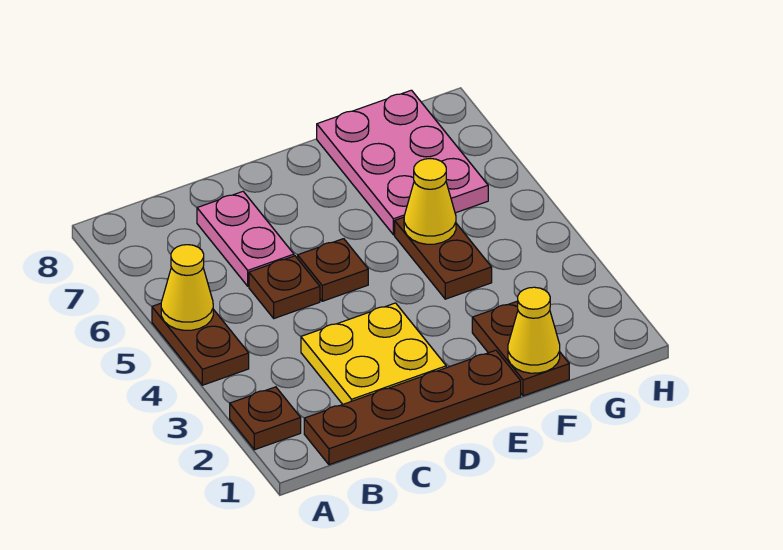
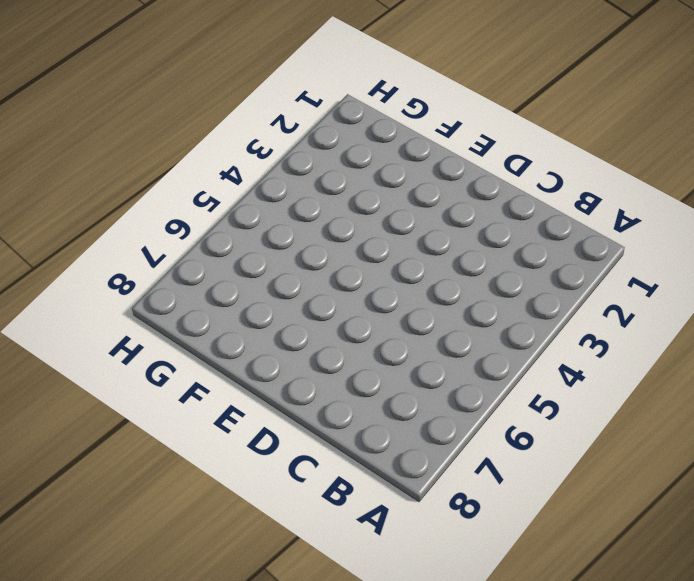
none -> brown 1x1 plate [230,387,301,450]
none -> brown 1x2 plate [152,303,249,385]
none -> brown 1x4 plate [304,350,521,465]

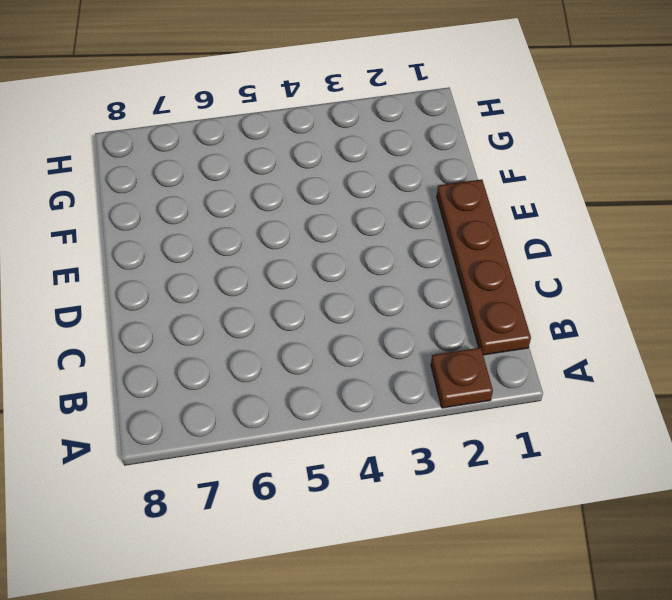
none -> brown 1x2 plate [152,303,249,385]
none -> yellow 2x2 plate [301,303,446,404]
none -> brown 1x1 plate [249,256,320,318]

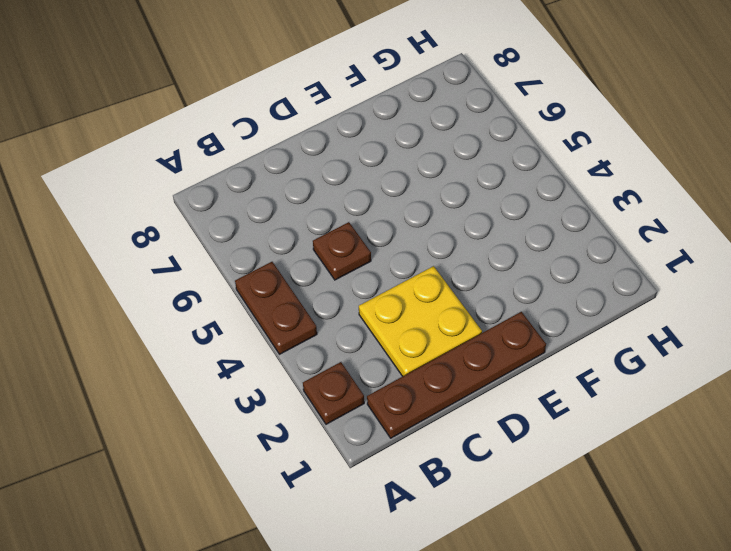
none -> pink 1x2 plate [197,192,294,286]
none -> brown 1x1 plate [298,239,368,301]
none -> brown 1x2 plate [472,301,569,396]

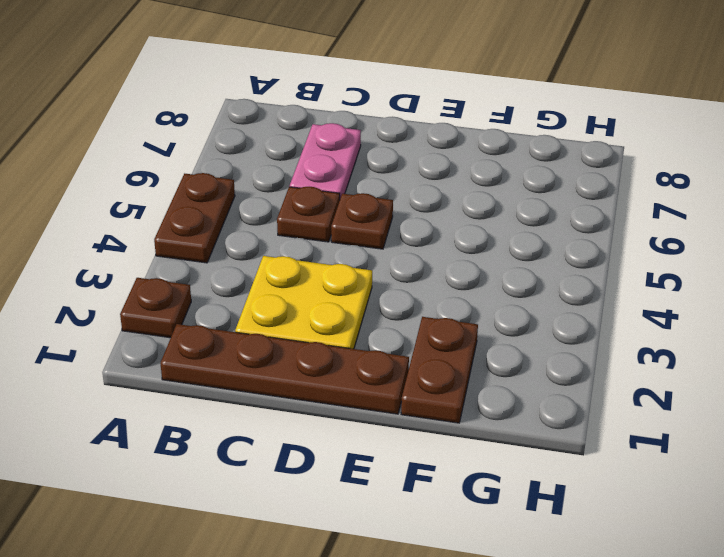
none -> brown 1x2 plate [395,217,492,299]
none -> pink 2x3 plate [317,90,488,235]
none -> yellow 1x1 cone [161,245,213,330]

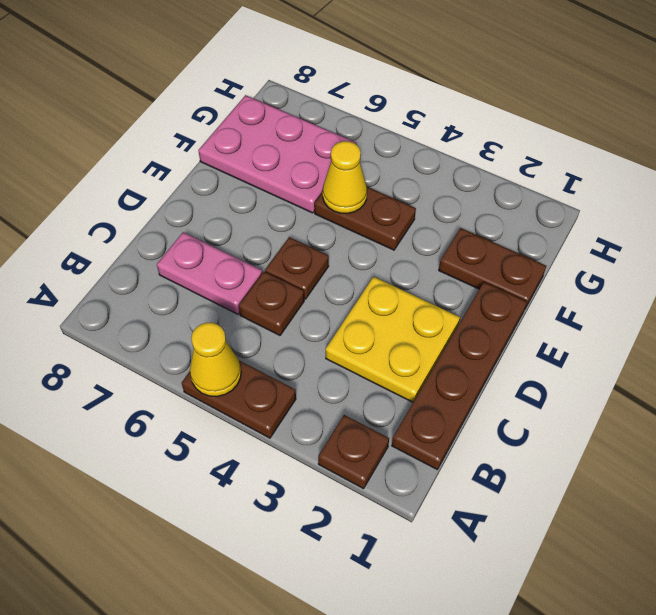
none -> yellow 1x1 cone [508,287,560,373]

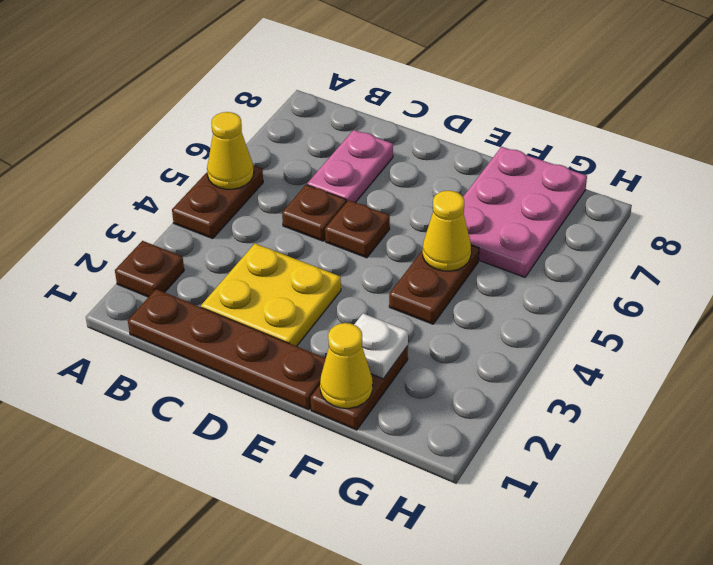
white 1x1 plate [354,313,408,379] -> none

